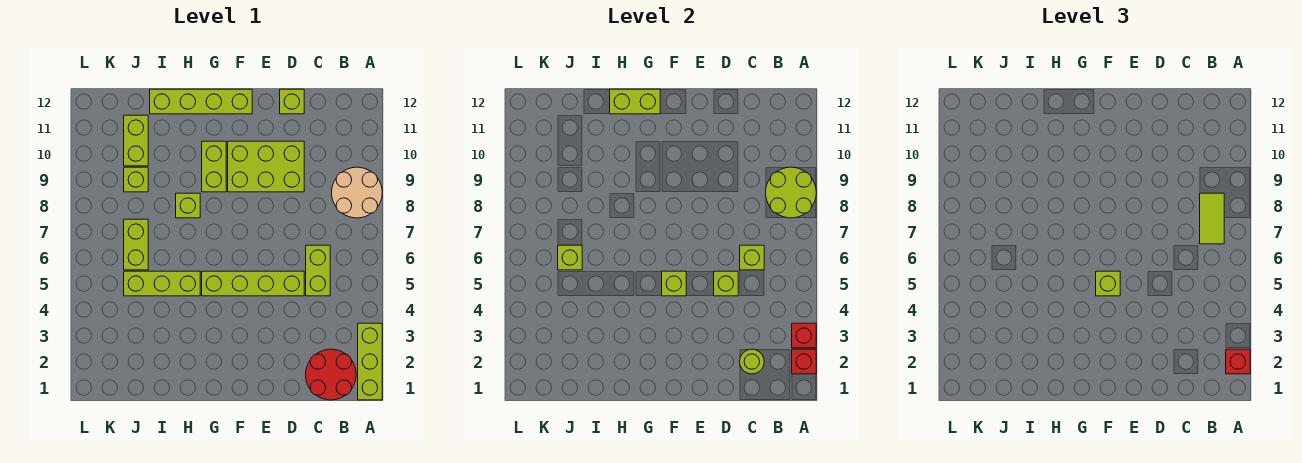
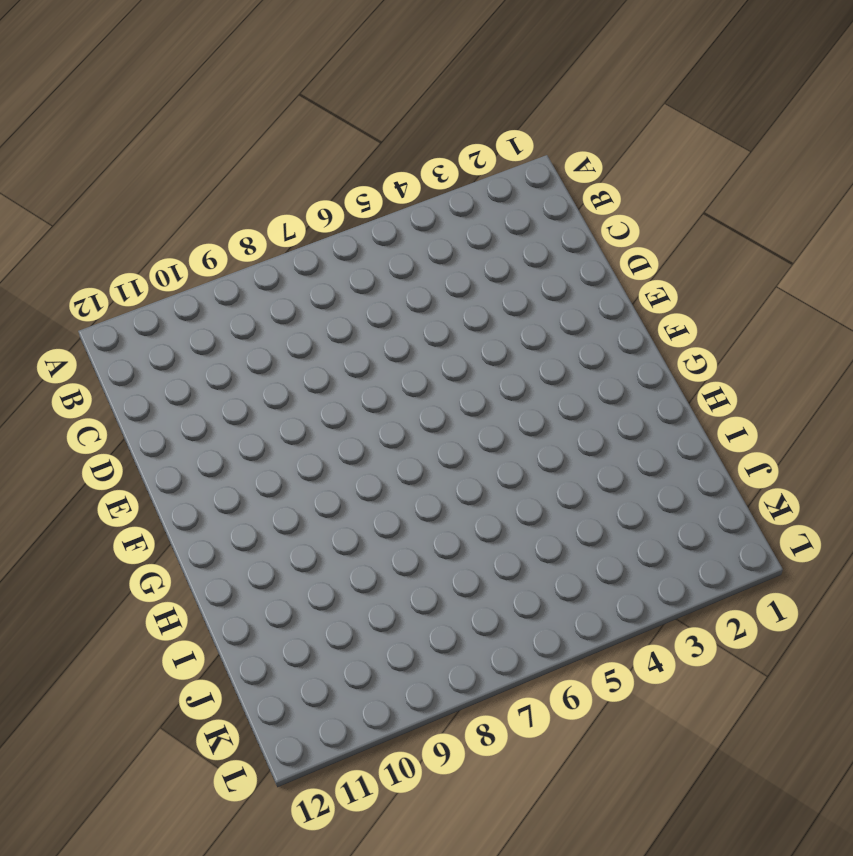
none -> lime 1x3 brick [358,323,382,400]
none -> tan 2x2 round brick [332,167,382,218]
none -> red 2x2 round brick [306,349,356,400]

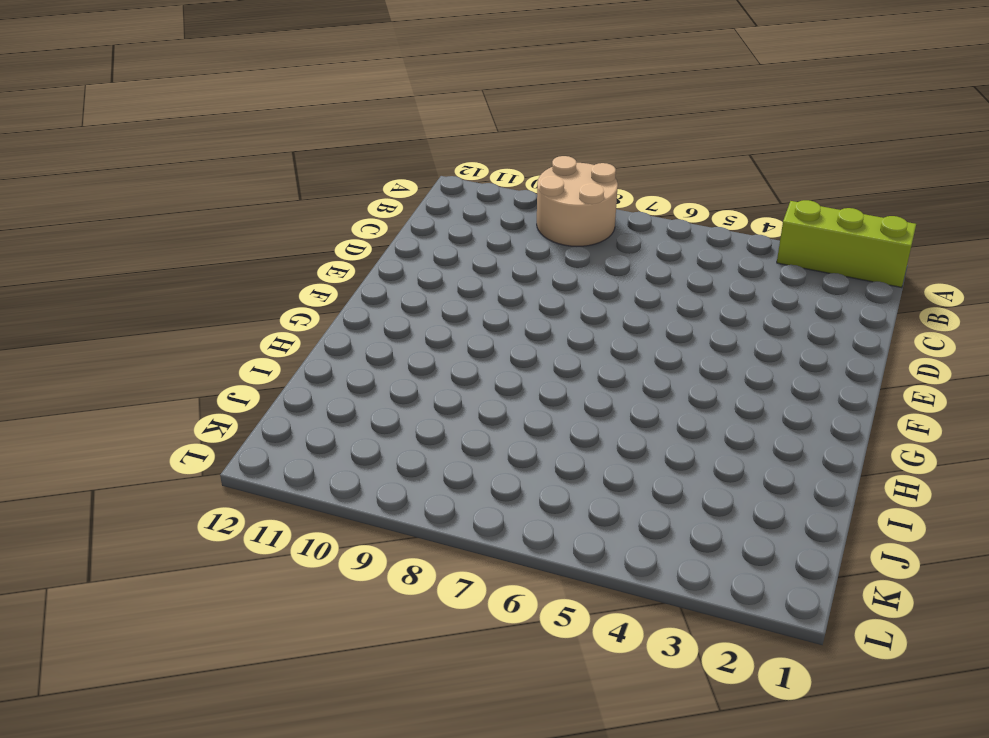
none -> red 2x2 round brick [306,349,356,400]
none -> lime 1x2 brick [306,245,330,296]
none -> lime 1x4 brick [202,271,304,296]

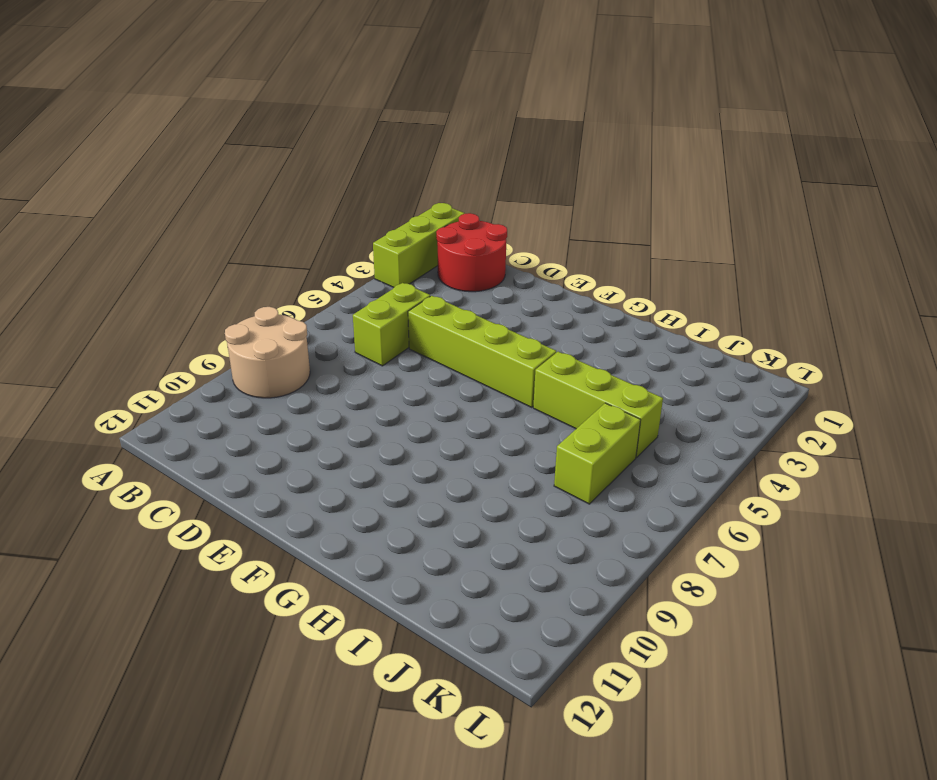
none -> lime 2x3 brick [228,141,304,192]
none -> lime 1x1 brick [280,89,304,114]
none -> lime 1x4 brick [150,89,252,114]

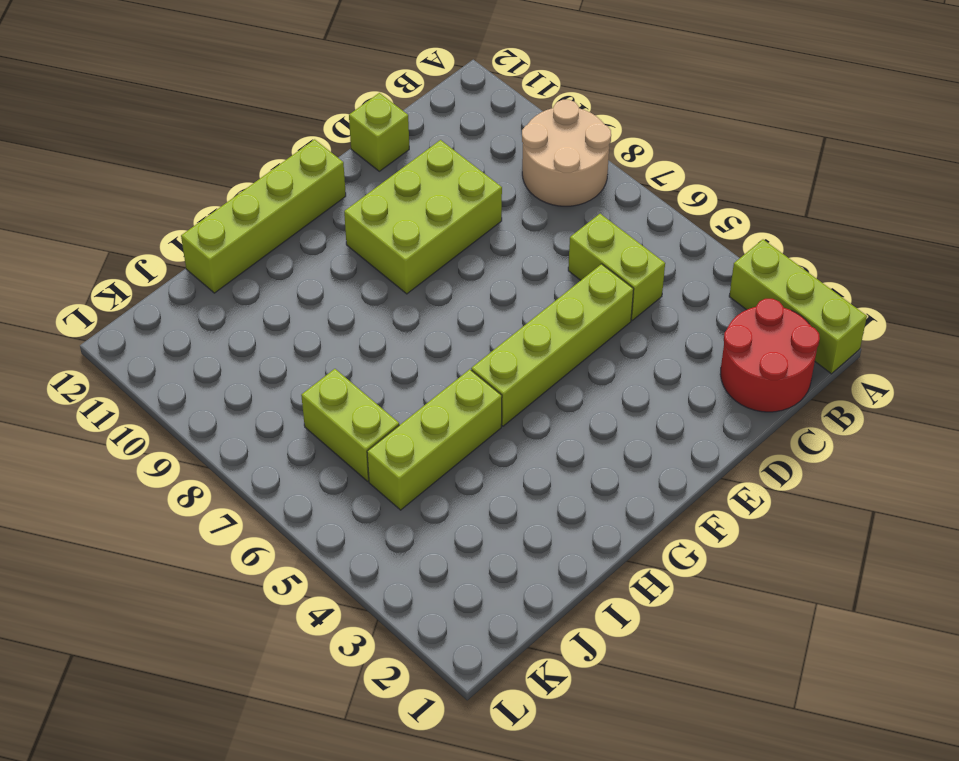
none -> lime 1x2 brick [202,141,226,192]
none -> lime 1x1 brick [176,193,200,218]
none -> lime 1x1 brick [124,167,148,192]

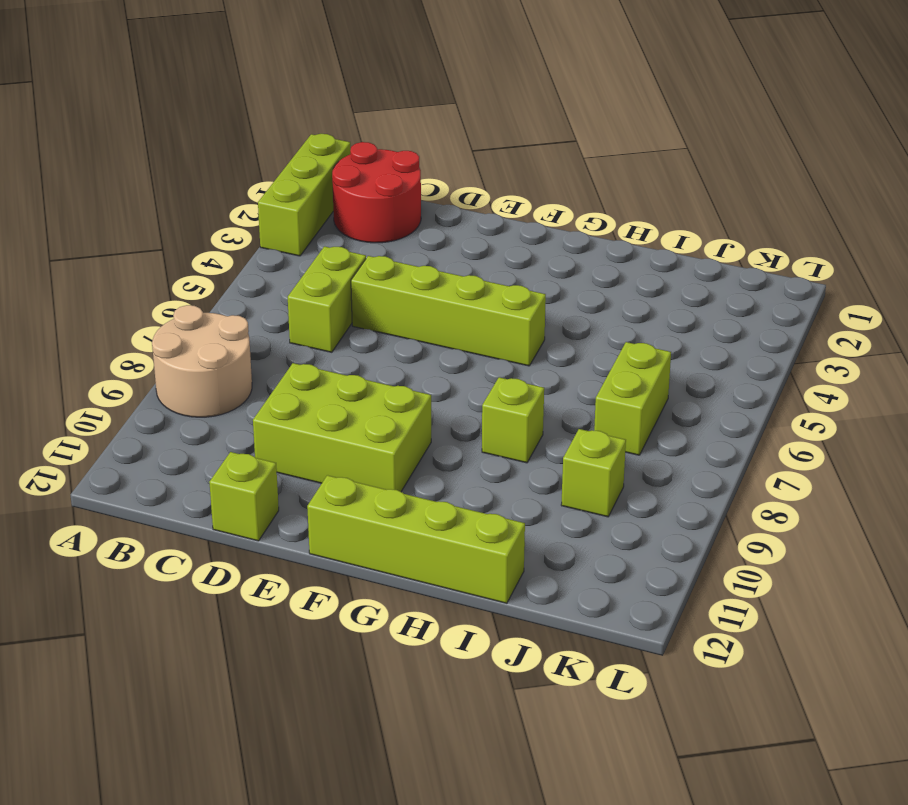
none -> lime 1x2 brick [202,141,226,192]
none -> lime 1x3 brick [124,271,200,296]
none -> lime 1x2 brick [124,115,148,166]

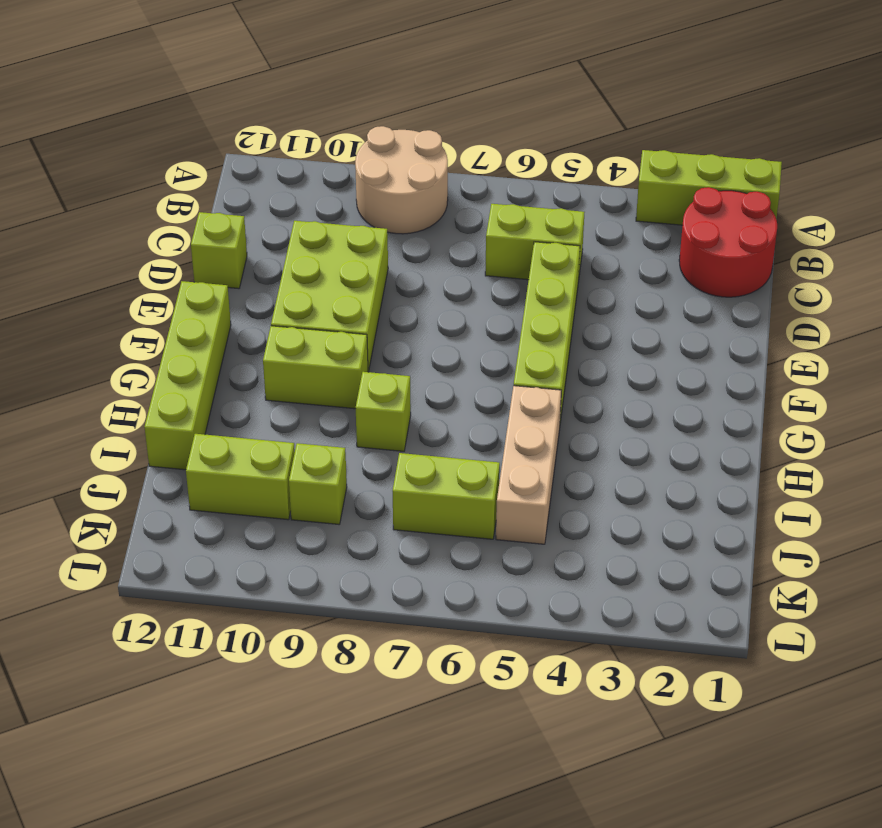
tan 1x3 brick [496,386,562,544] -> lime 1x3 brick [124,271,200,296]
none -> red 1x1 brick [792,349,816,374]
none -> red 1x1 brick [792,323,816,348]
none -> lime 2x2 round brick [766,167,816,218]

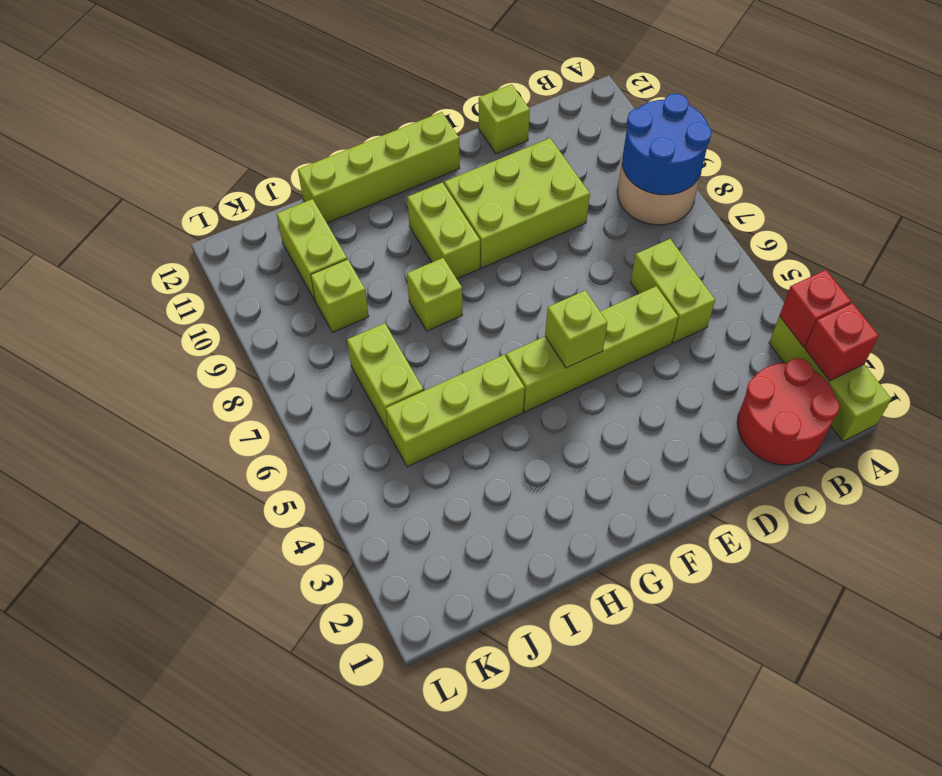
blue 2x2 round brick [622,94,712,195] -> lime 2x2 round brick [766,167,816,218]
none -> lime 1x1 round brick [740,349,764,374]
none -> lime 1x1 brick [740,245,764,270]
none -> lime 1x1 brick [714,271,738,296]

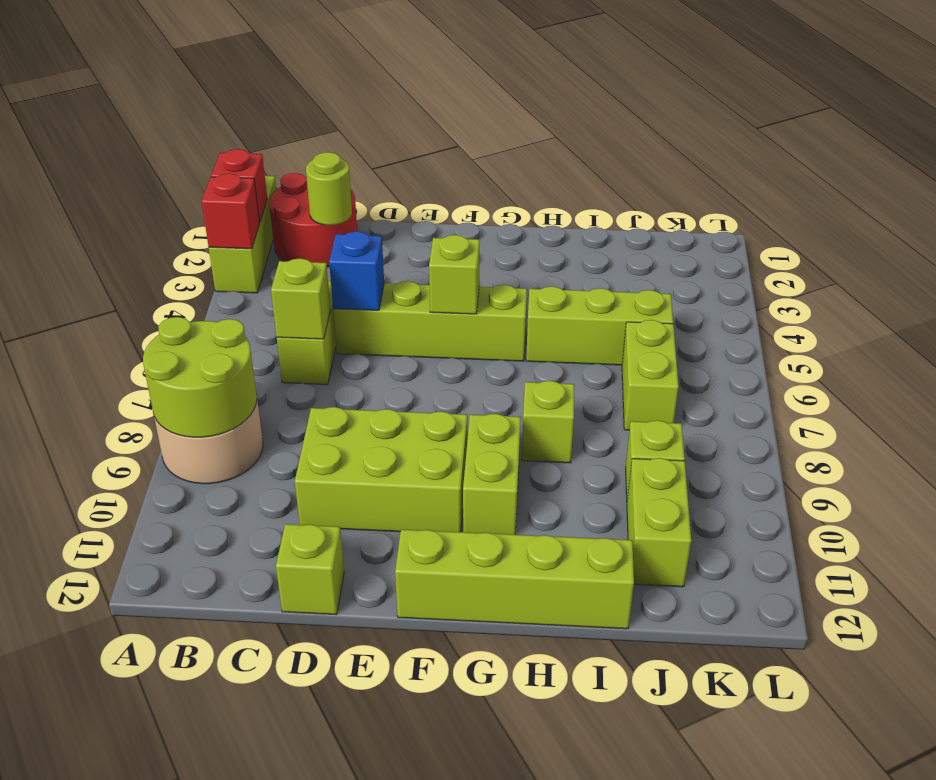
blue 1x1 brick [329,231,384,310] -> lime 1x1 brick [714,271,738,296]
none -> lime 1x2 brick [610,89,660,114]
none -> lime 1x1 brick [558,245,582,270]
none -> red 1x1 brick [1226,349,1250,374]

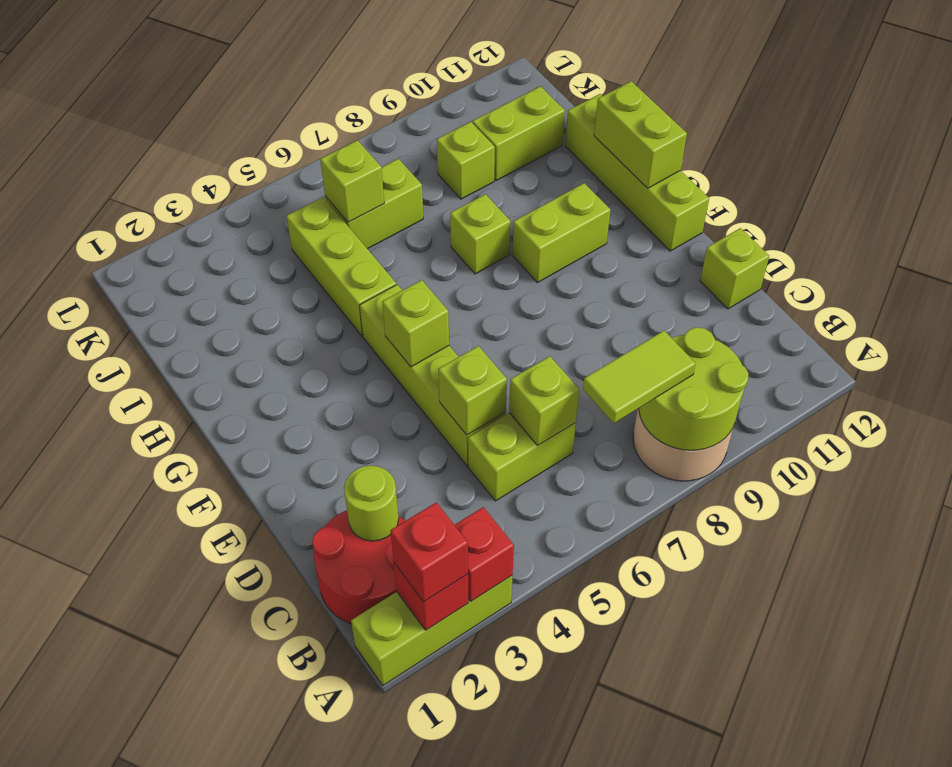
none -> lime 2x3 brick [228,141,304,192]
none -> lime 1x1 brick [1096,271,1120,296]

